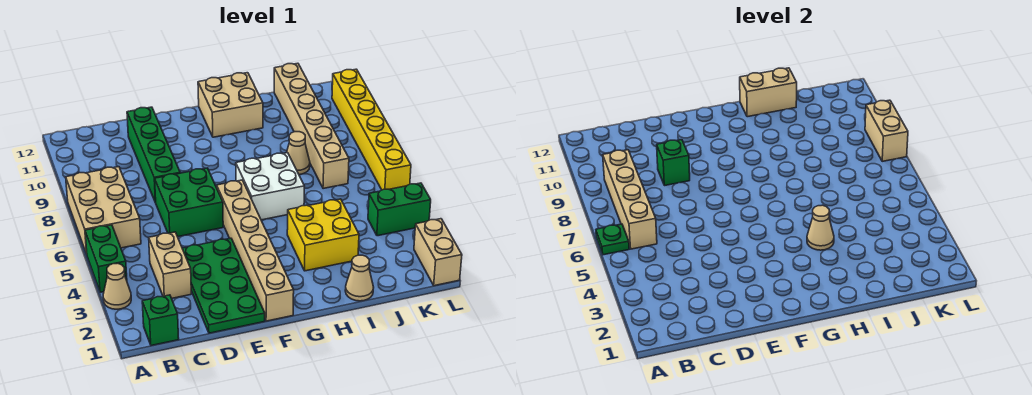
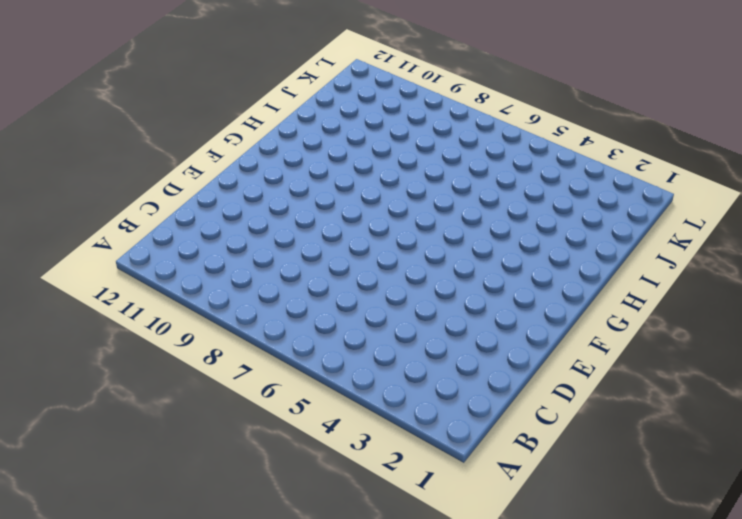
none -> tan 1x1 cone [103,263,131,309]
none -> green 1x2 brick [85,225,127,292]
none -> tan 2x3 brick [66,167,141,254]

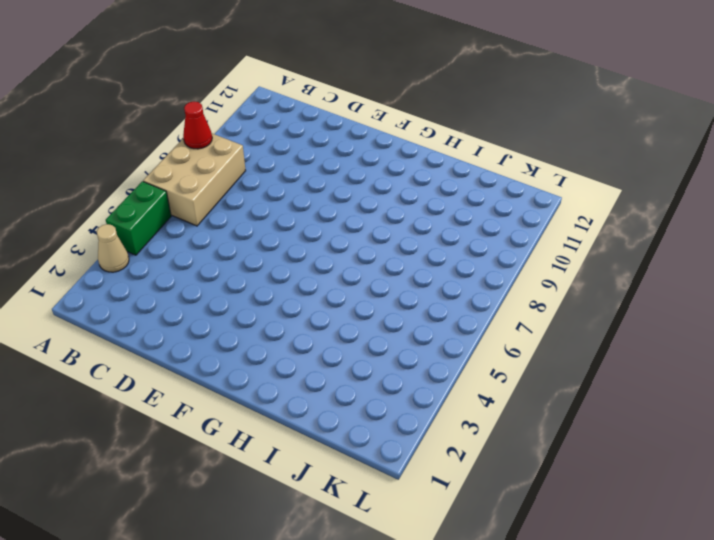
red 1x1 cone [183,102,212,149] -> none
none -> green 1x1 brick [142,295,179,346]
none -> tan 1x2 brick [149,232,191,298]
none -> green 2x4 plate [182,238,265,333]

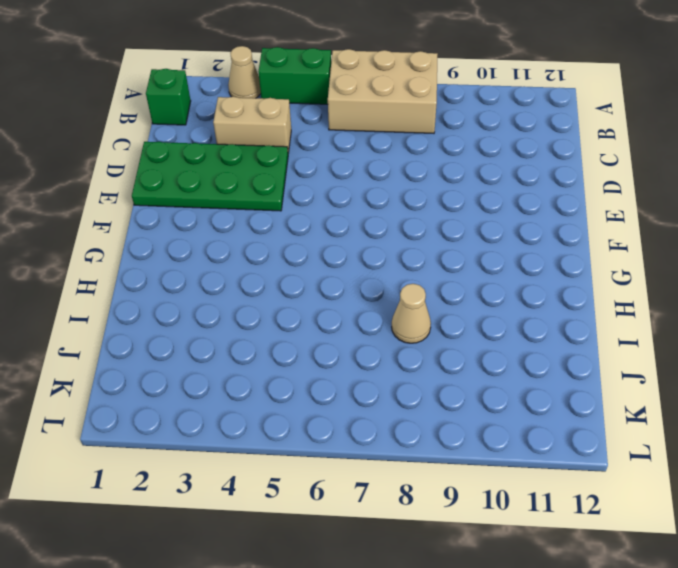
none -> green 2x2 brick [155,168,223,237]
none -> green 1x4 brick [127,107,180,202]
none -> tan 1x6 brick [217,180,294,321]

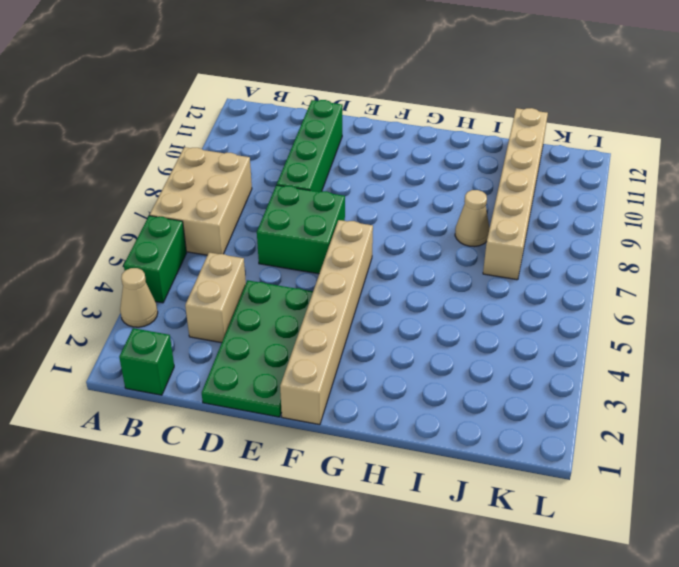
none -> white 2x2 brick [236,153,304,220]
none -> tan 2x2 brick [198,73,263,137]
none -> yellow 2x2 brick [287,199,359,271]

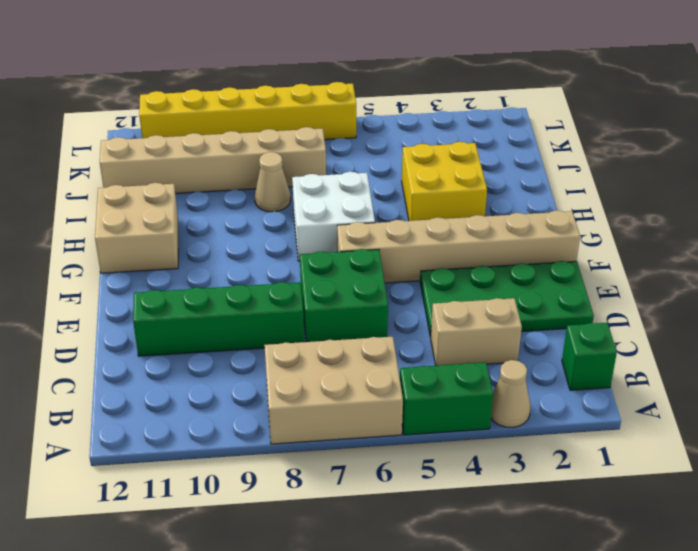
none -> tan 1x1 cone [345,255,374,301]
none -> green 1x2 brick [368,183,431,236]
none -> tan 1x2 brick [414,219,462,286]

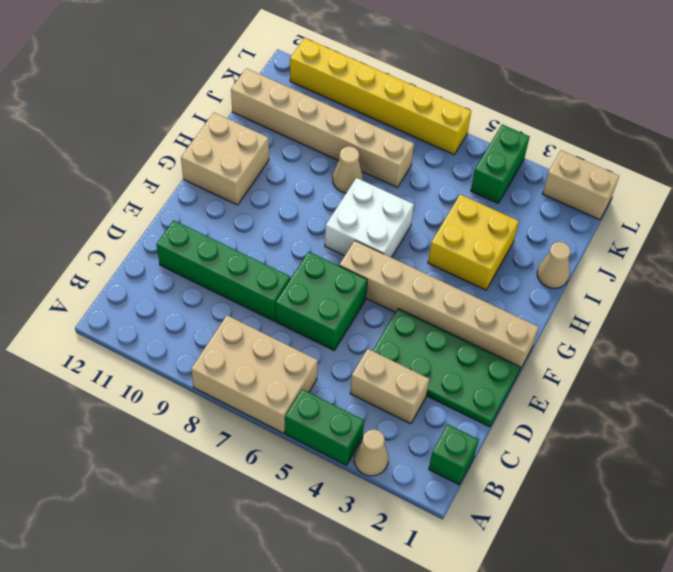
none -> green 1x1 plate [596,224,629,255]
none -> tan 1x4 brick [603,150,657,249]
none -> green 1x1 brick [657,140,690,185]

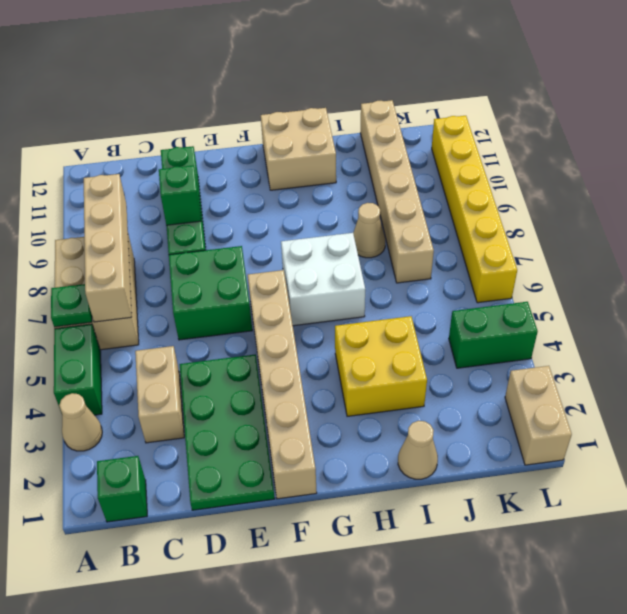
none -> tan 1x1 cone [807,205,834,250]
none -> tan 1x2 brick [740,68,797,117]
none -> tan 1x2 brick [865,100,908,161]

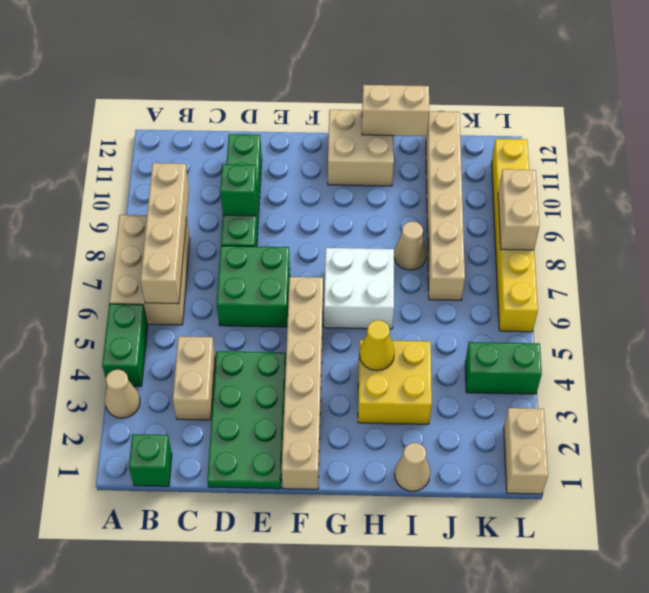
yellow 1x1 cone [359,320,395,371] -> tan 1x1 cone [807,205,834,250]
none -> green 1x1 plate [596,224,629,255]

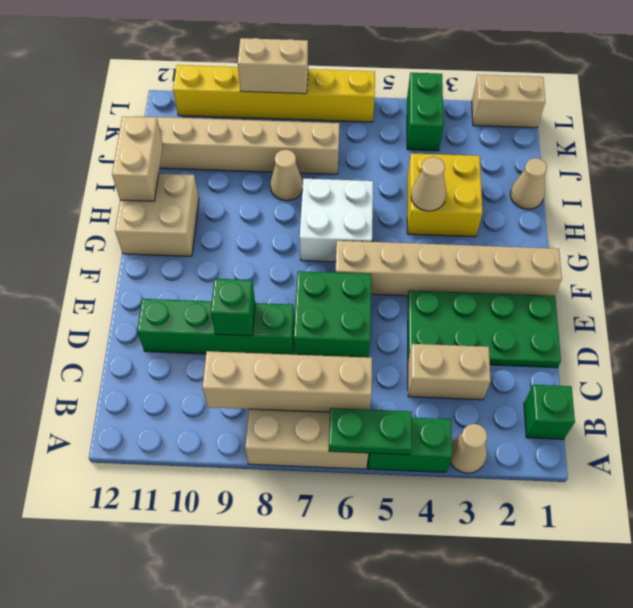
green 1x2 plate [329,408,412,455] -> green 1x1 plate [596,224,629,255]

